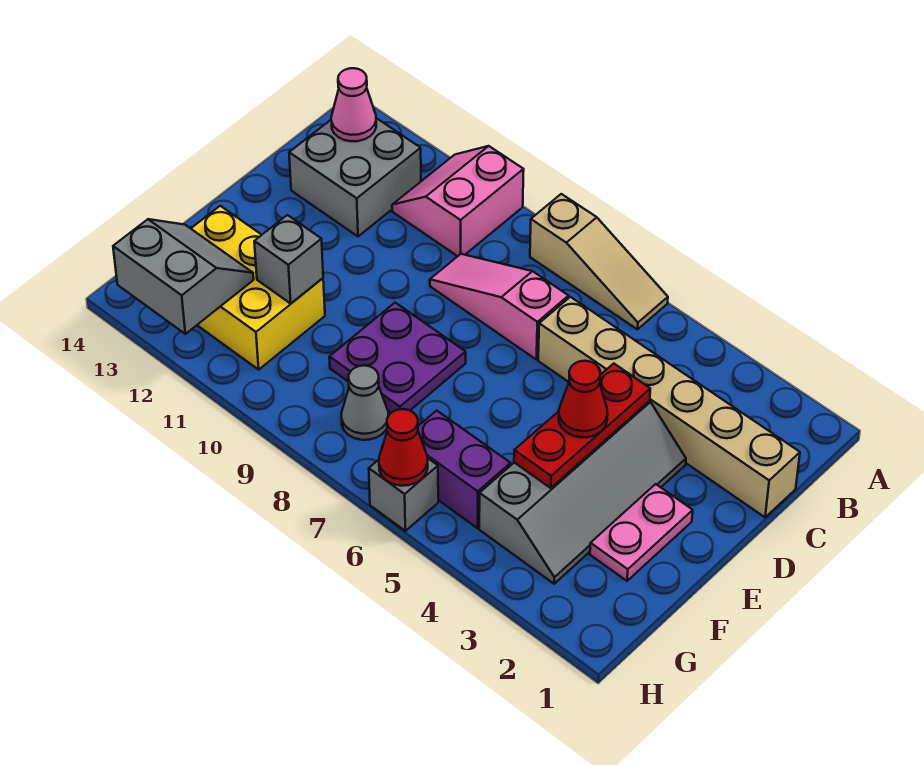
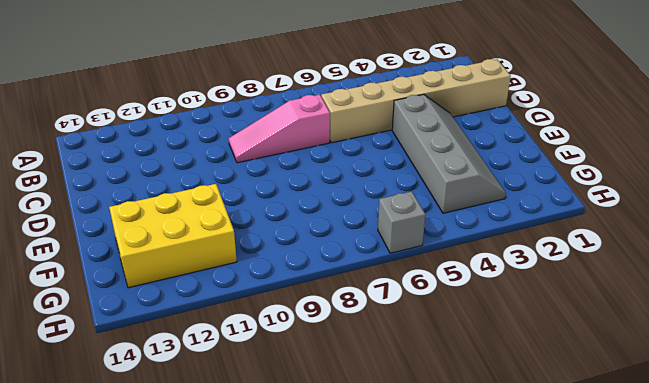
none -> tan 1x3 slope [530,194,668,329]
none -> pink 2x2 slope [392,146,524,256]
none -> grey 2x2 brick [289,118,421,236]

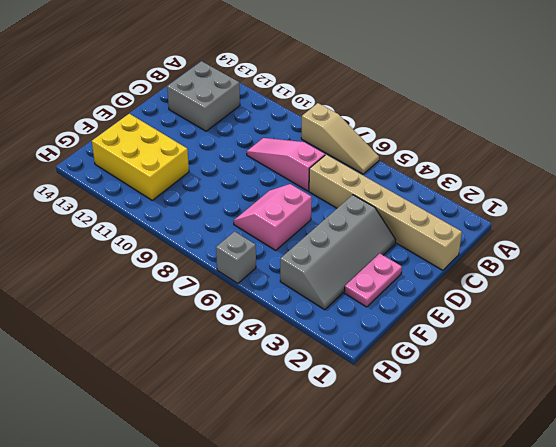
pink 2x2 slope [234,184,312,250] -> pink 2x2 slope moved to [392,146,524,256]
none -> purple 2x2 plate [329,303,466,413]
none -> purple 1x2 brick [418,411,511,528]
none -> grey 1x1 cone [341,366,388,440]

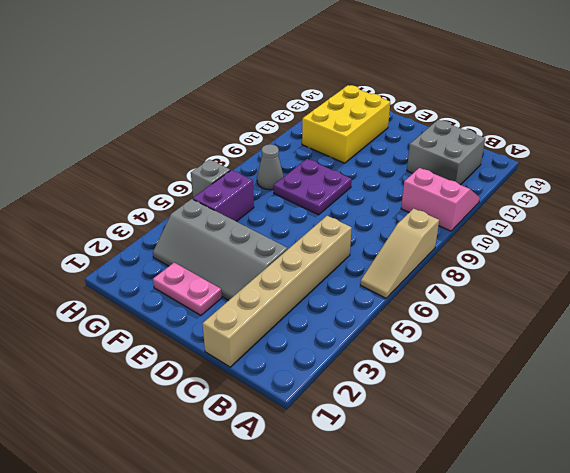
none -> pink 1x3 slope [430,254,569,360]
none -> pink 1x1 cone [331,68,376,141]
none -> red 1x3 plate [514,364,650,488]

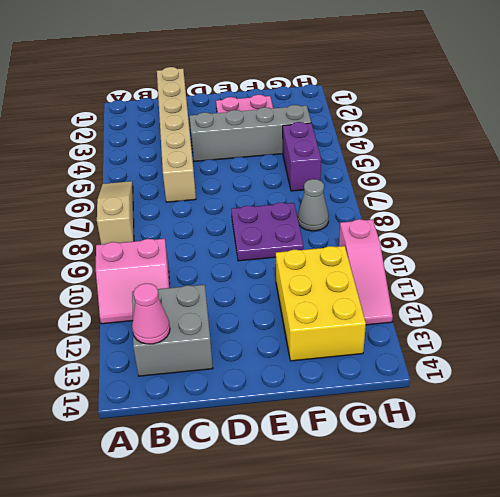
pink 1x3 slope [339,219,393,325] -> pink 1x3 slope moved to [430,254,569,360]
none -> grey 1x1 brick [369,458,438,531]
none -> red 1x3 plate [514,364,650,488]
none -> grey 1x1 brick [254,215,323,303]

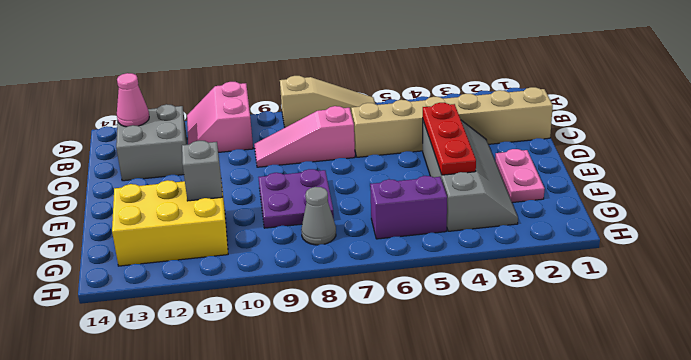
none -> grey 1x1 brick [369,458,438,531]
none -> grey 2x2 slope [113,219,254,334]
none -> red 1x1 cone [379,409,428,486]

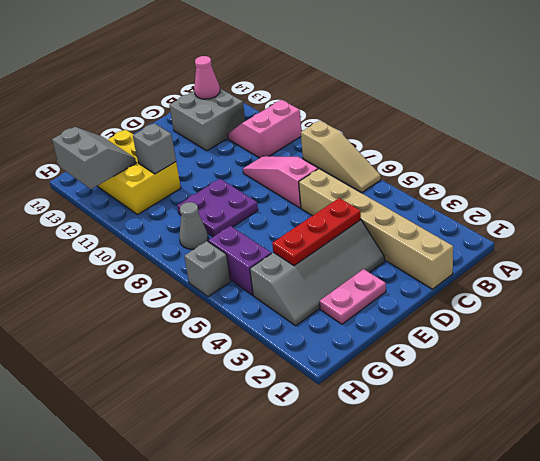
none -> red 1x1 cone [379,409,428,486]
none -> red 1x1 cone [559,361,608,437]

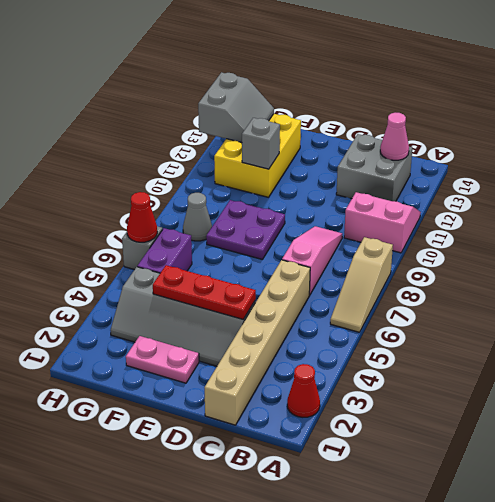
red 1x1 cone [287,364,320,417] -> red 1x1 cone moved to [559,361,608,437]

